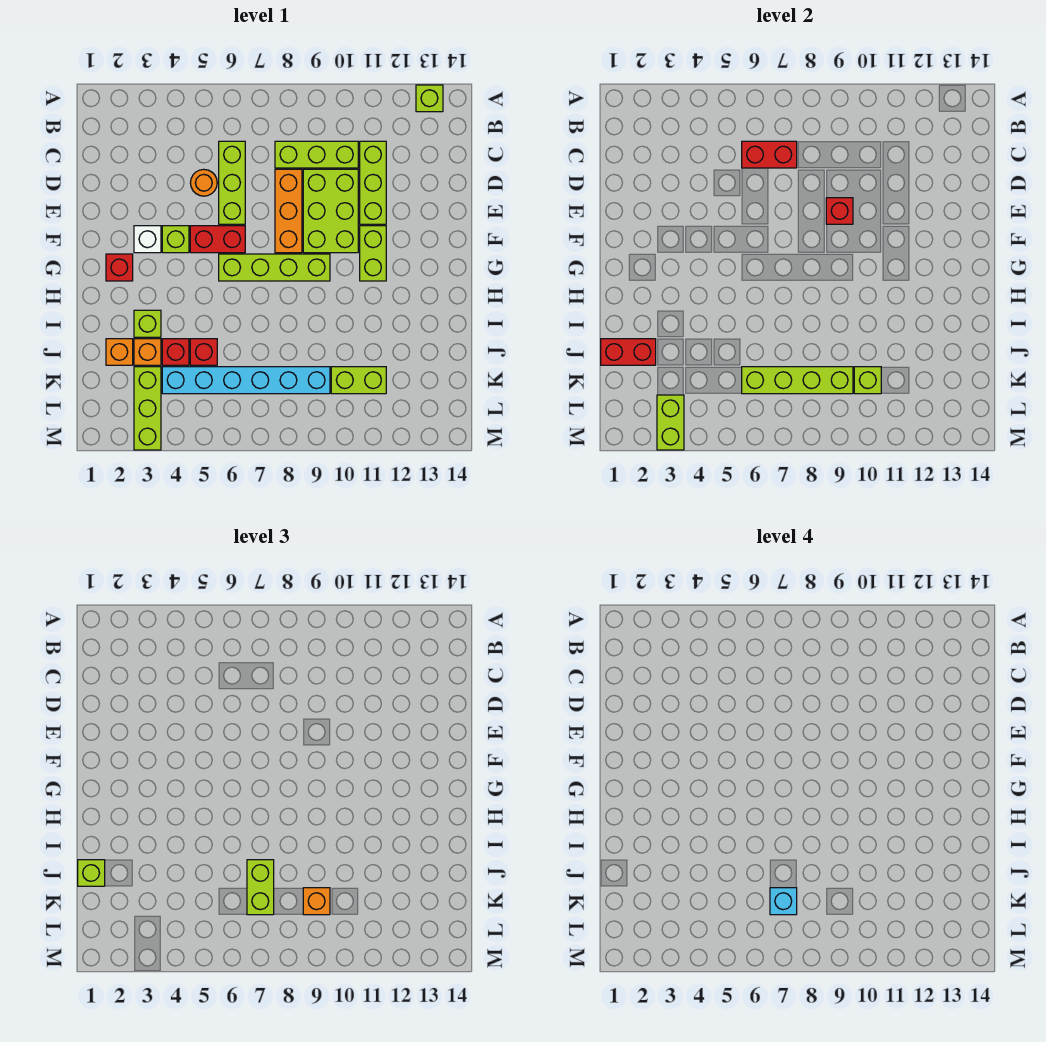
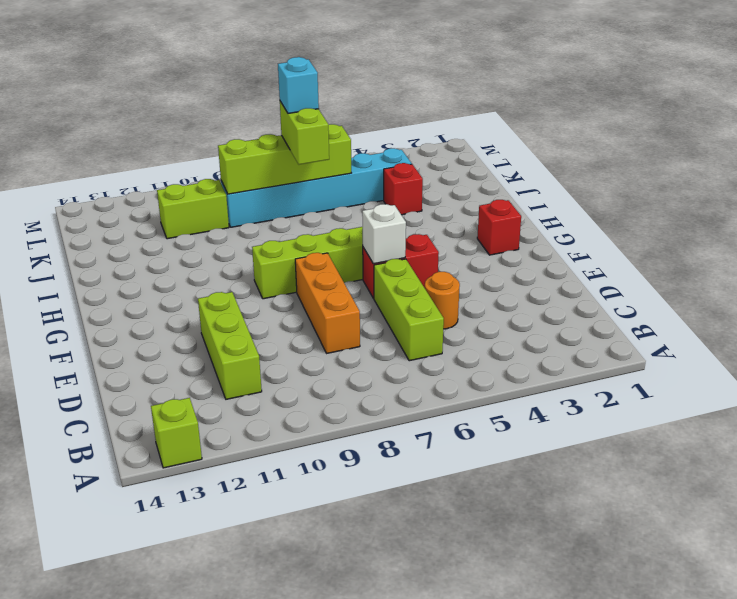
white 1x1 brick [362,204,406,264] -> white 1x1 brick moved to [134,226,161,253]
none -> lime 1x3 brick [275,141,358,168]
none -> lime 2x3 brick [303,169,358,253]
none -> lime 1x1 brick [162,226,189,253]
none -> lime 1x2 brick [360,226,386,281]

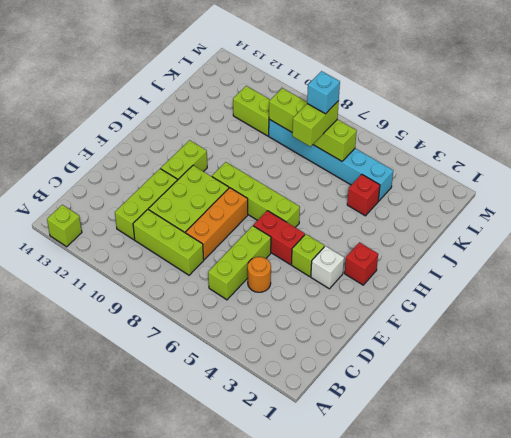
none -> lime 1x1 brick [134,310,161,337]
none -> orange 1x1 brick [106,339,133,365]
none -> orange 1x1 brick [134,339,161,365]
none -> red 1x1 brick [190,339,217,365]

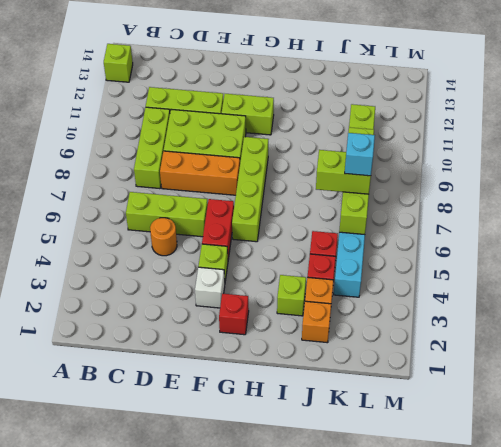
none -> lime 1x3 brick [134,367,161,450]
none -> red 1x2 brick [742,141,797,168]
none -> red 1x1 brick [826,198,853,224]
none -> red 1x2 brick [601,339,656,365]

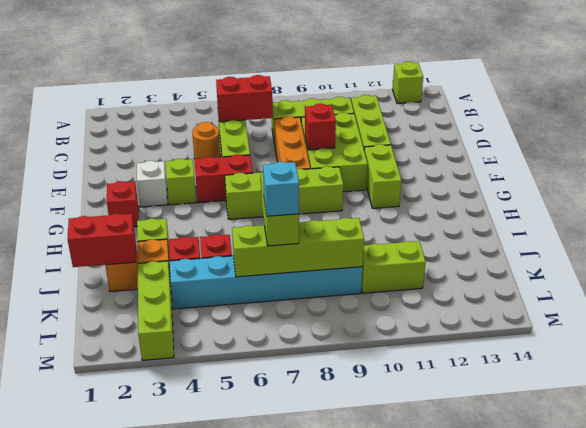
none -> lime 1x1 brick [854,367,881,394]
none -> lime 1x2 brick [657,395,684,450]
none -> lime 1x1 brick [78,860,105,886]
none -> orange 1x1 brick [303,888,330,915]

